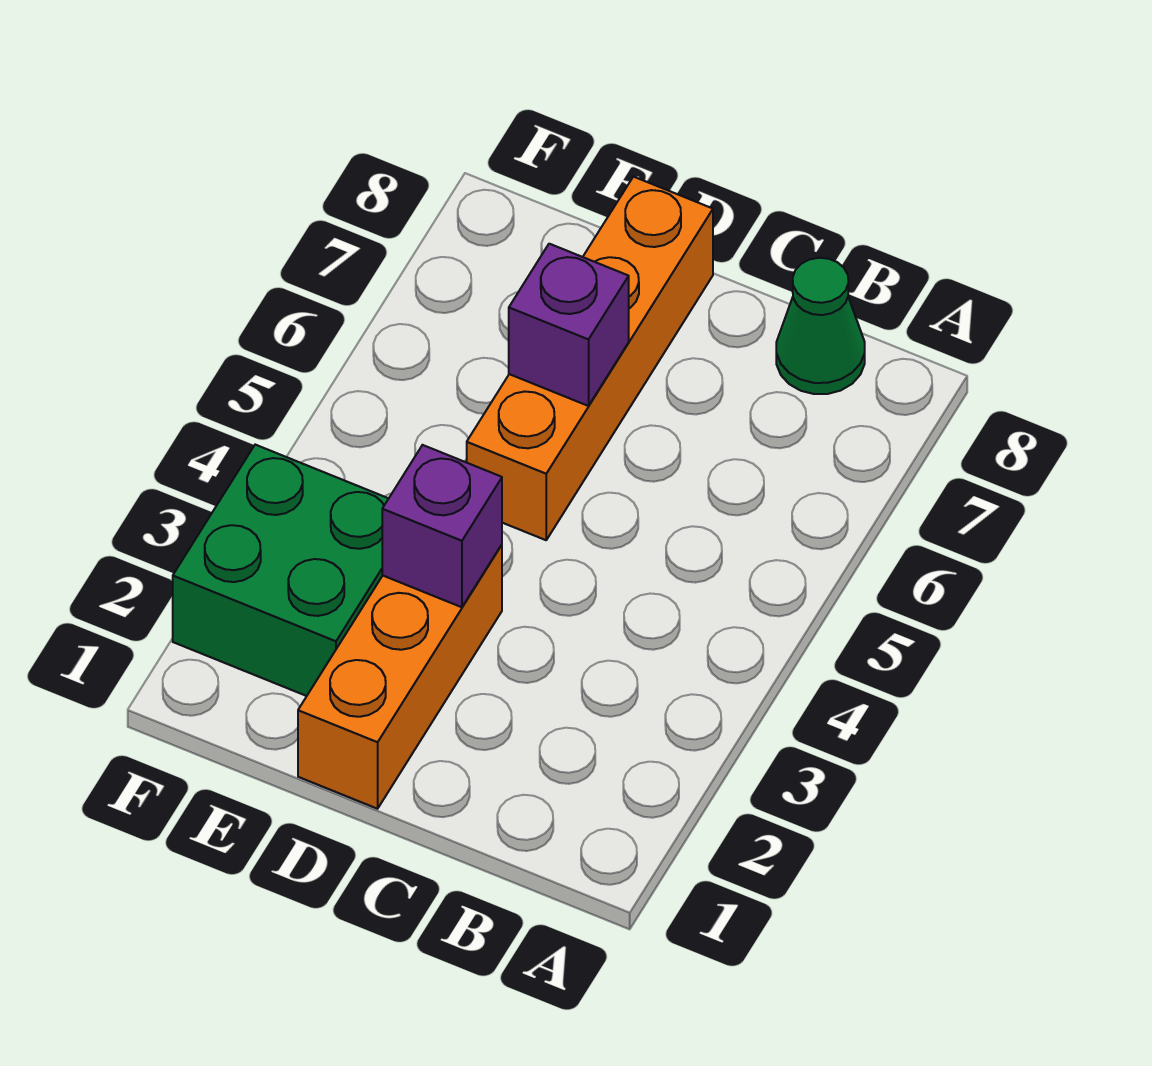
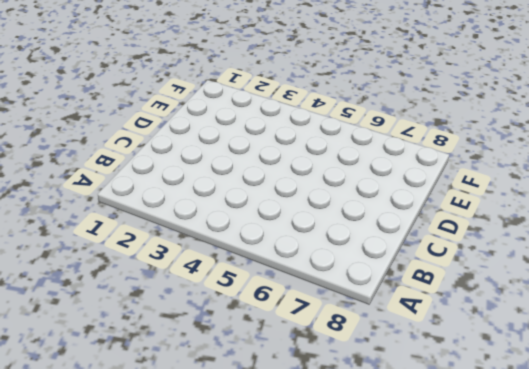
none -> green 1x1 cone [776,258,865,394]
none -> orange 1x3 brick [298,545,502,809]

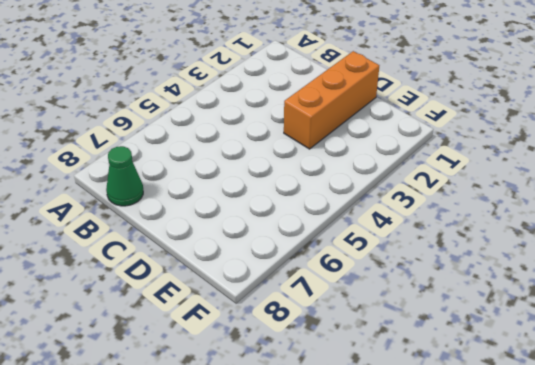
none -> orange 1x4 brick [467,177,713,540]
none -> green 2x2 brick [173,445,389,696]

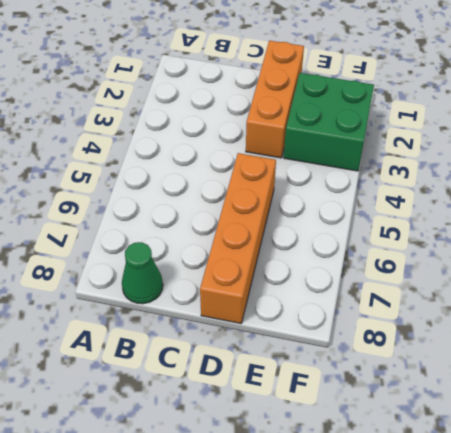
none -> purple 1x1 brick [382,445,502,607]
none -> purple 1x1 brick [509,244,629,406]

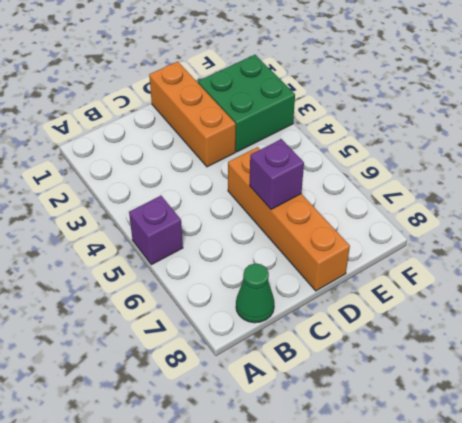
purple 1x1 brick [129,196,183,265] -> purple 1x1 brick moved to [382,445,502,607]

